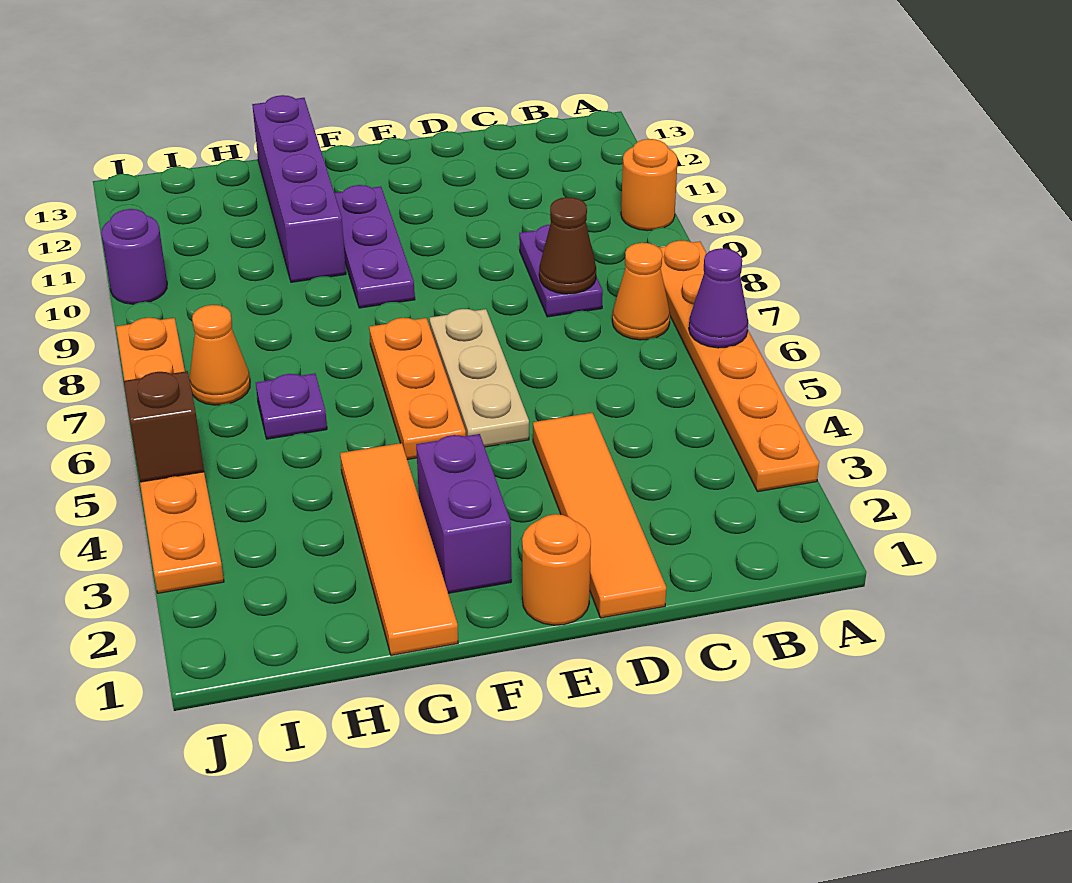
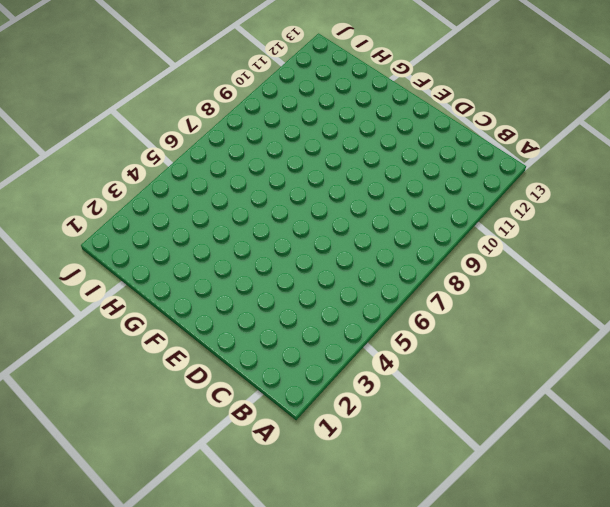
none -> orange 1x6 plate [659,241,819,492]
none -> orange 1x1 round brick [621,139,678,231]
none -> orange 1x1 cone [612,243,670,340]

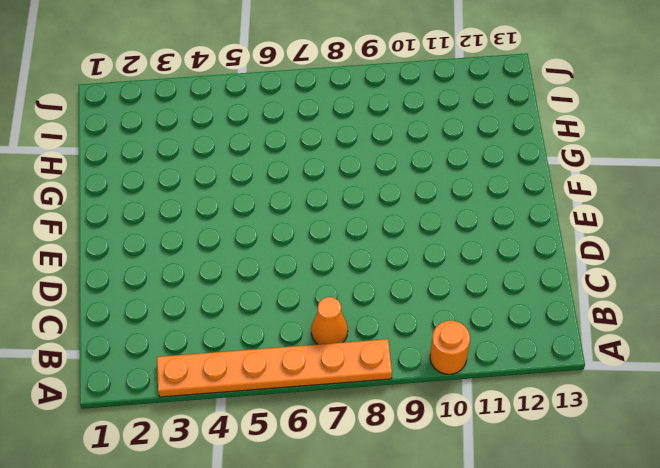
none -> purple 1x2 plate [519,225,603,317]
none -> orange 1x4 tile [533,413,666,618]
none -> orange 1x1 round brick [522,514,591,625]

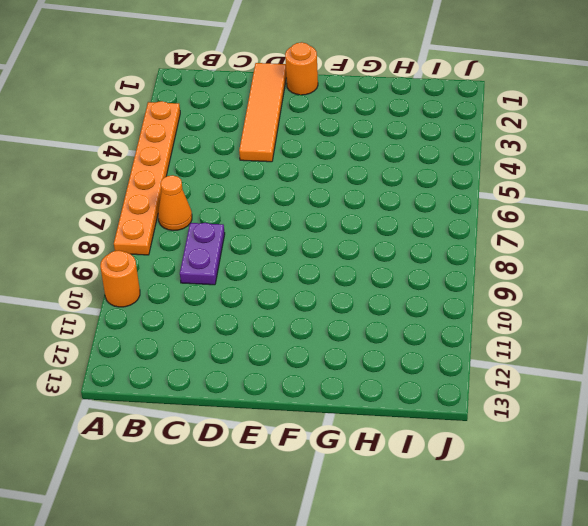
none -> tan 1x3 plate [430,309,529,447]
none -> purple 1x2 brick [416,434,511,593]
none -> orange 1x3 plate [369,318,466,460]

